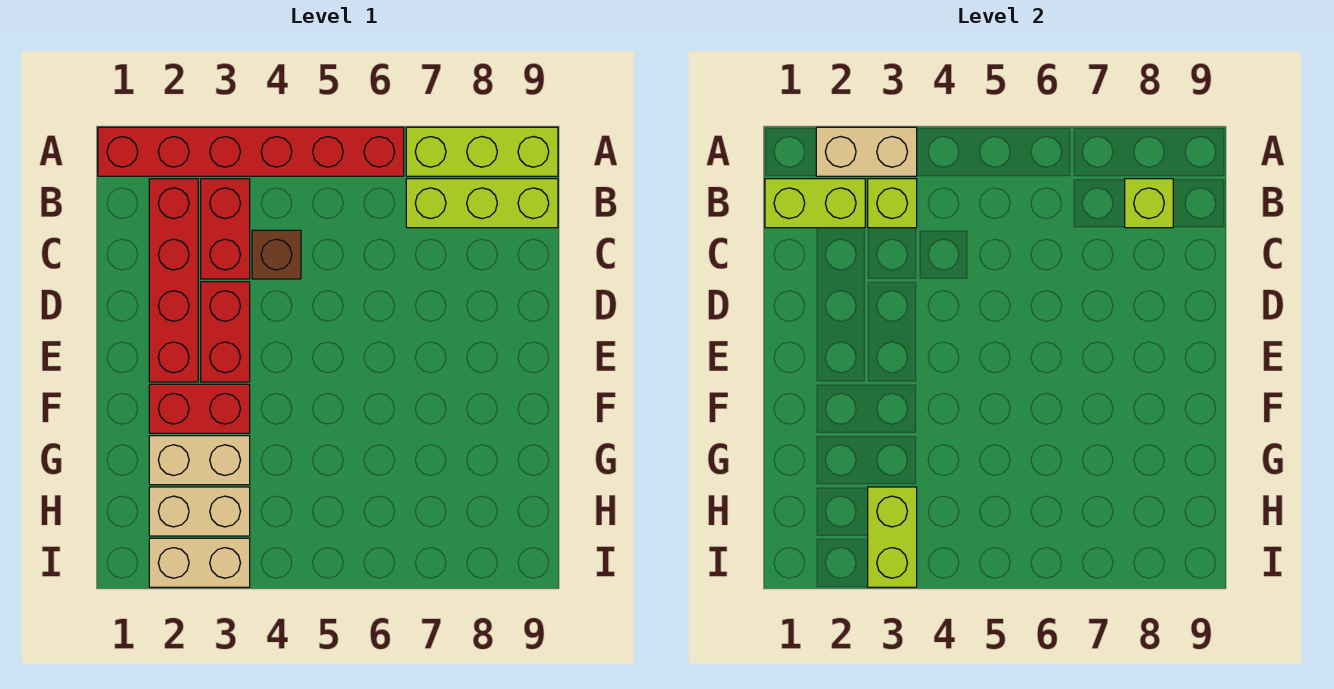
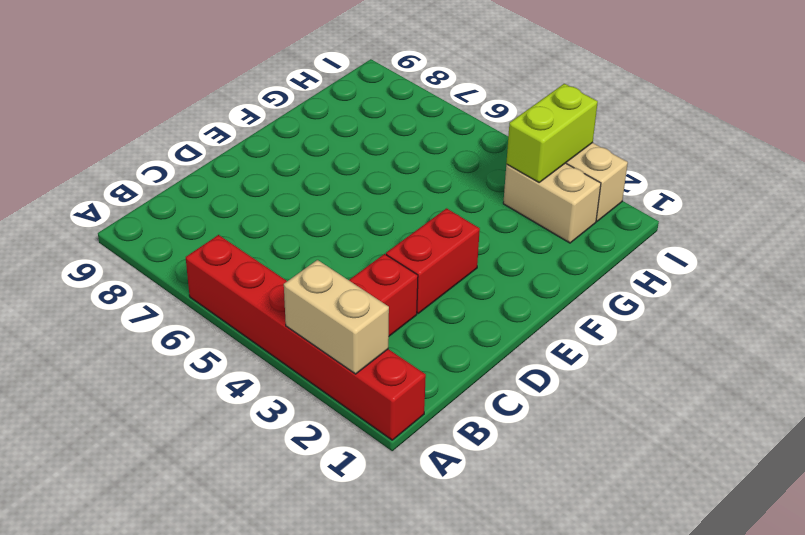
none -> lime 1x3 brick [406,127,558,176]
none -> red 1x4 brick [149,179,198,382]
none -> lime 1x3 brick [406,179,558,228]

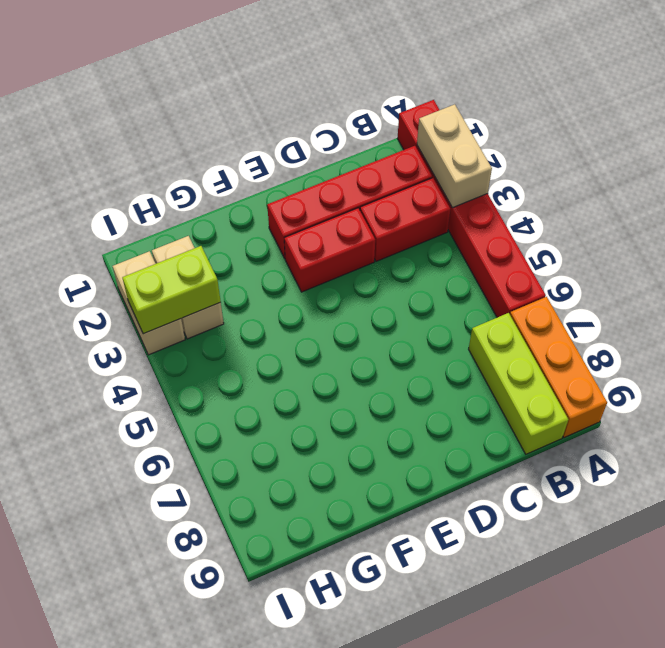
orange 1x3 brick [510,297,607,438] -> lime 1x3 brick [406,127,558,176]
none -> brown 1x1 brick [252,230,301,279]
none -> red 1x2 brick [149,384,250,433]
none -> tan 1x2 brick [149,436,250,485]

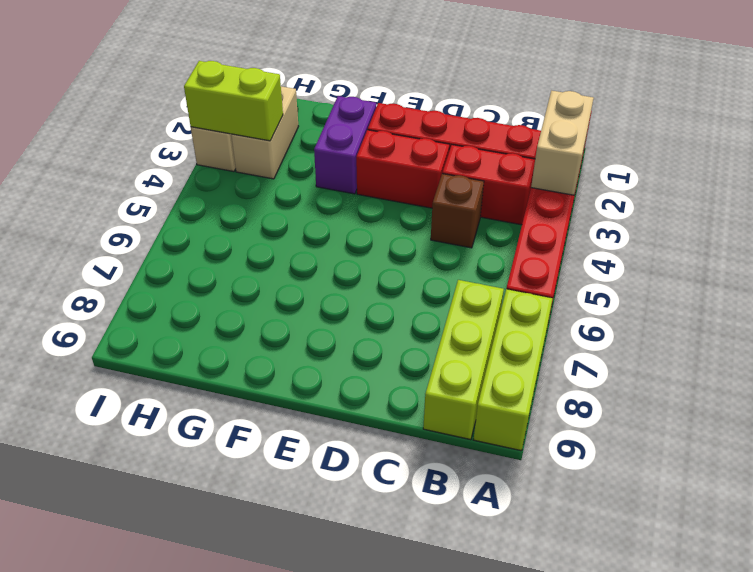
purple 1x2 brick [314,96,376,194] -> red 1x2 brick [149,384,250,433]
none -> tan 1x2 brick [149,436,250,485]
none -> lime 1x2 brick [765,179,865,228]
none -> lime 1x1 brick [868,179,917,228]

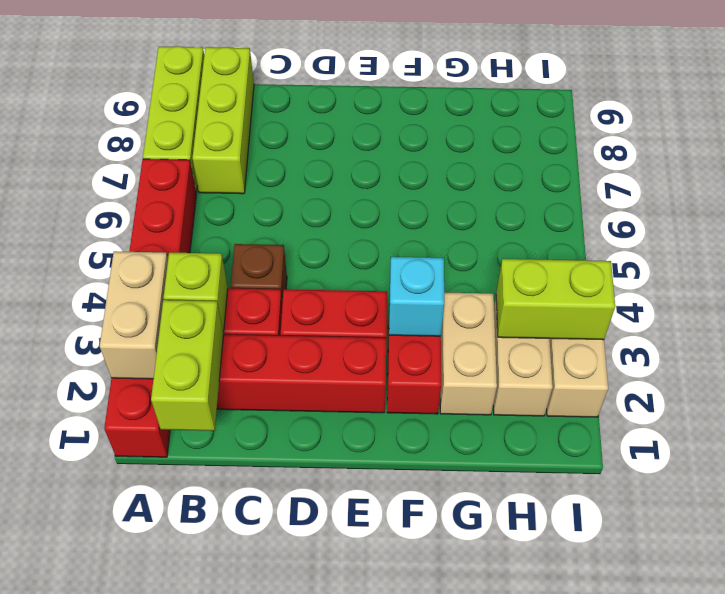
cyan 1x1 brick [389,257,444,336] -> none
none -> lime 1x1 brick [1125,179,1173,228]

